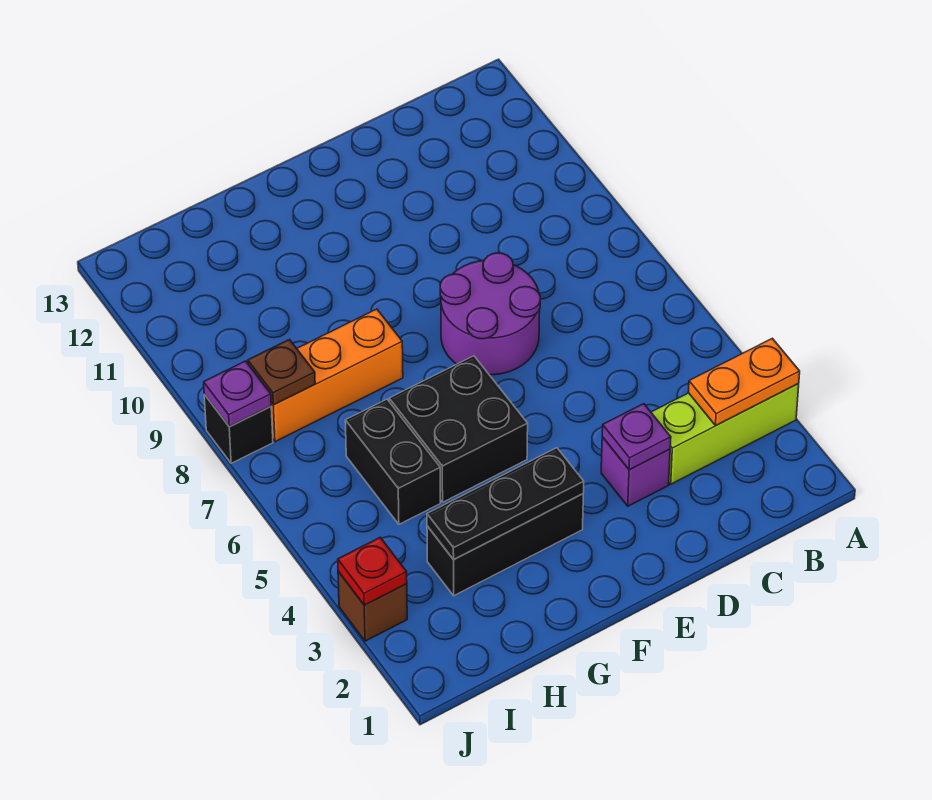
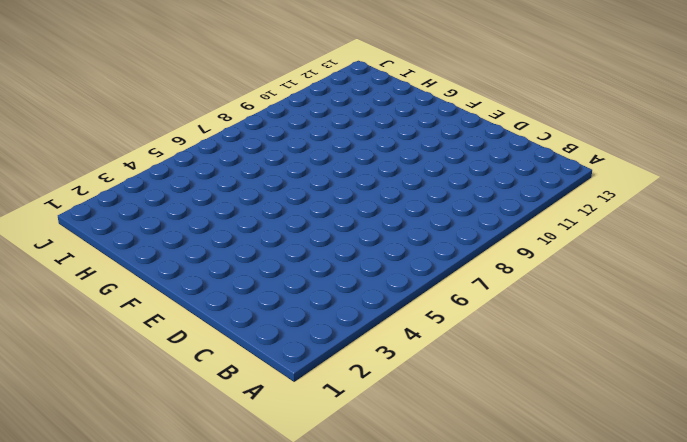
none -> lime 1x3 brick [651,383,799,484]
none -> purple 1x1 brick [601,437,670,506]
none -> purple 2x2 round brick [440,253,540,375]

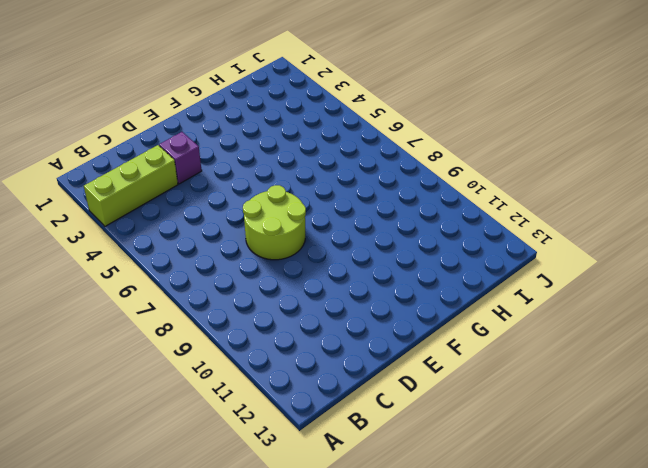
lime 2x2 round brick [243,185,306,260] -> purple 2x2 round brick [440,253,540,375]
none -> black 1x3 brick [427,494,583,596]
none -> black 2x2 brick [389,356,528,502]
none -> orange 1x3 brick [271,309,403,442]

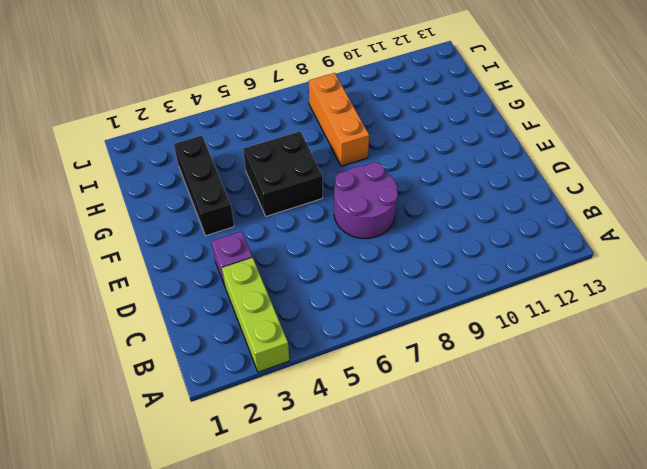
none -> black 1x2 brick [345,399,440,524]
none -> brown 1x1 brick [338,571,407,641]
none -> black 1x1 brick [204,394,273,463]

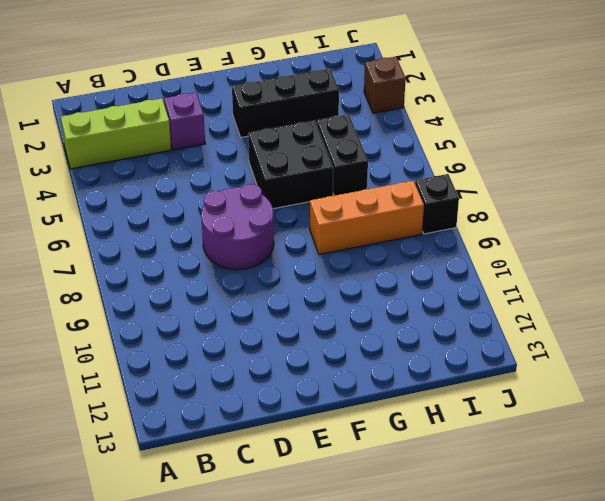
none -> orange 1x2 plate [688,338,800,425]
none -> purple 1x1 plate [602,404,671,470]
none -> black 1x3 plate [427,448,584,559]

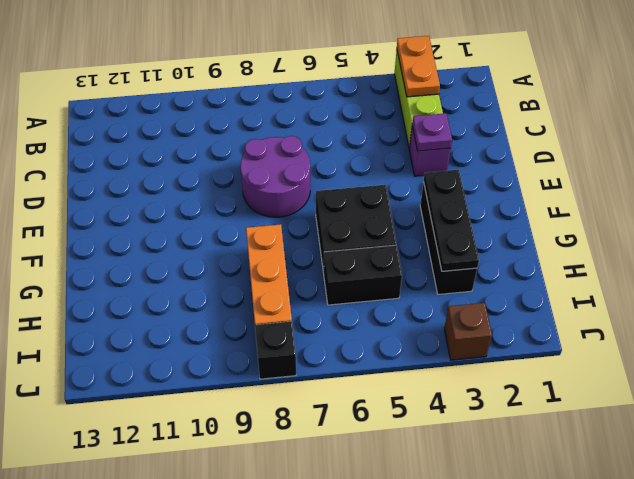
none -> brown 1x1 plate [248,340,315,405]
none -> red 1x1 plate [338,537,407,605]
none -> purple 1x1 plate [204,361,271,427]

